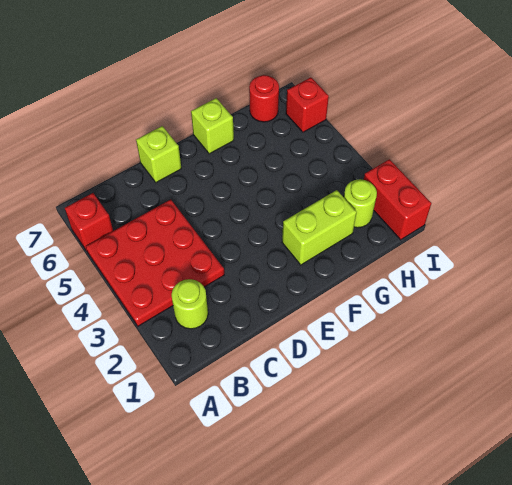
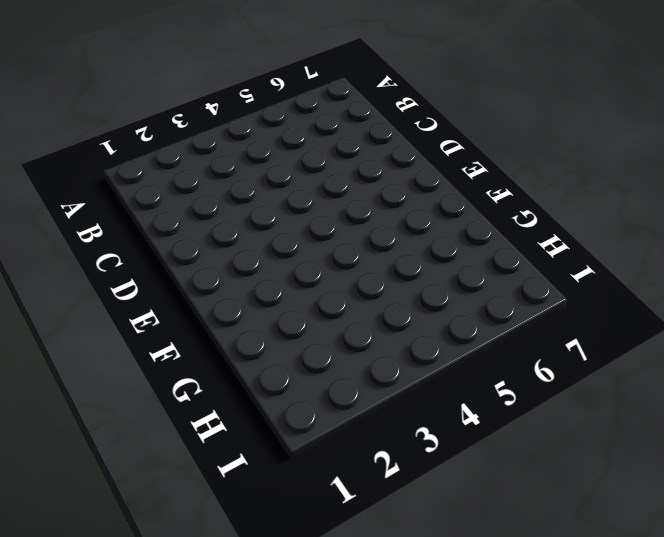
none -> red 3x3 plate [86,200,224,326]
none -> red 1x1 brick [65,193,113,251]

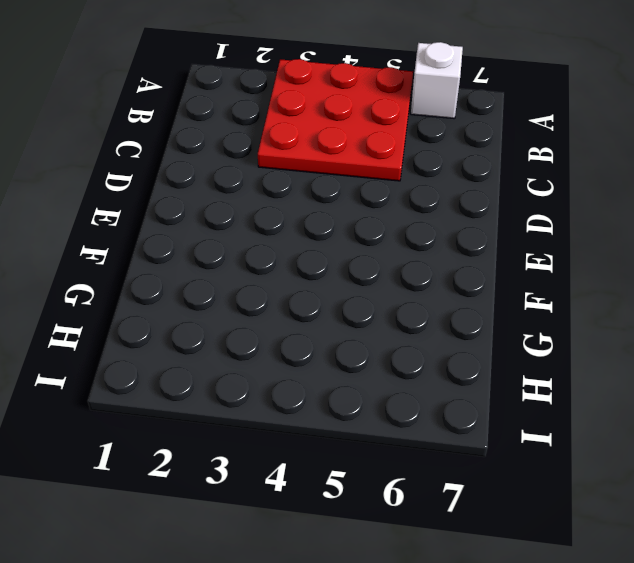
white 1x1 brick [411,42,463,119] -> red 1x1 brick [65,193,113,251]
none -> lime 1x1 round brick [172,279,208,329]
none -> lime 1x1 brick [136,126,181,182]

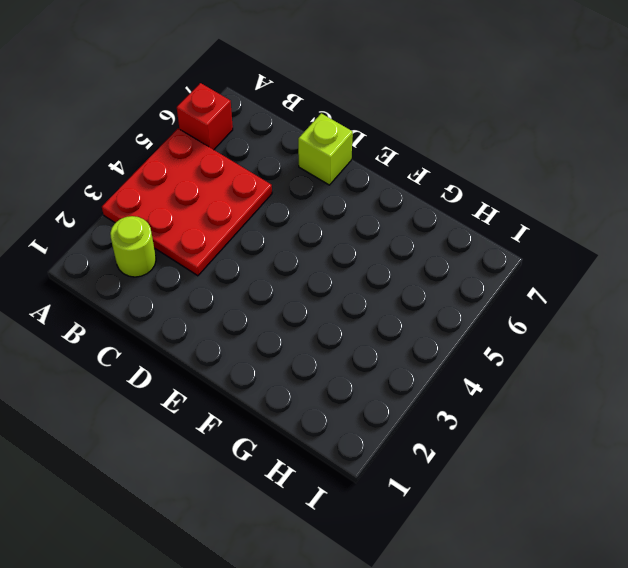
none -> lime 1x2 brick [282,190,357,265]
none -> lime 1x1 brick [191,98,234,154]

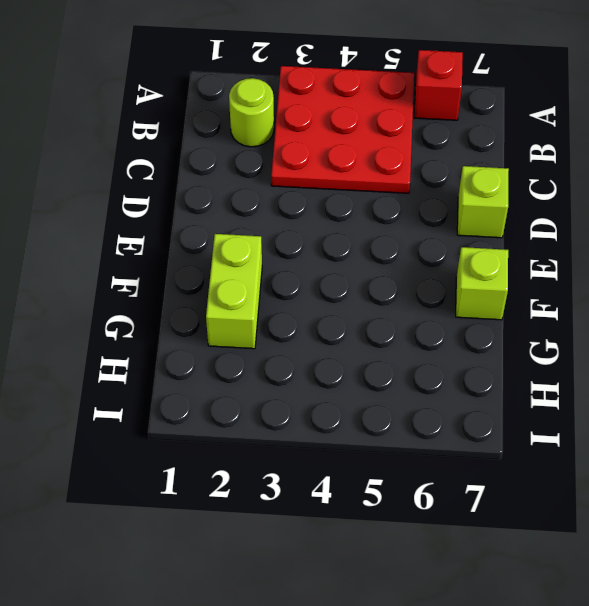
none -> lime 1x1 round brick [344,179,377,228]
none -> red 1x1 round brick [249,75,279,122]

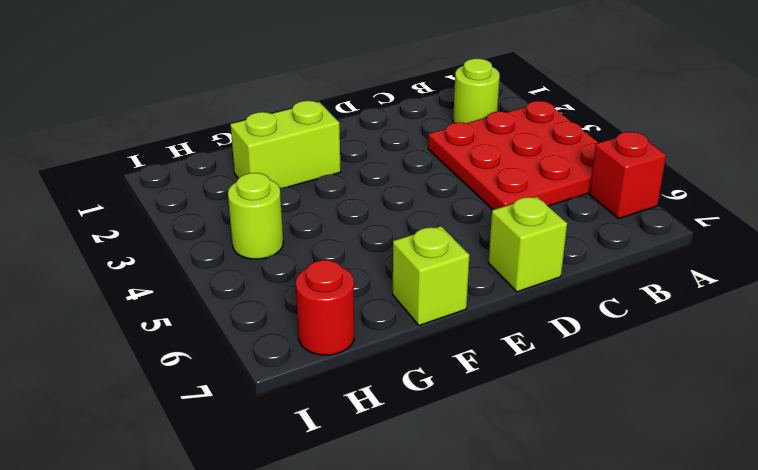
lime 1x1 round brick [228,173,283,259] -> lime 1x1 round brick moved to [344,179,377,228]
none -> red 1x2 brick [364,159,431,240]
none -> red 1x1 brick [286,77,329,132]

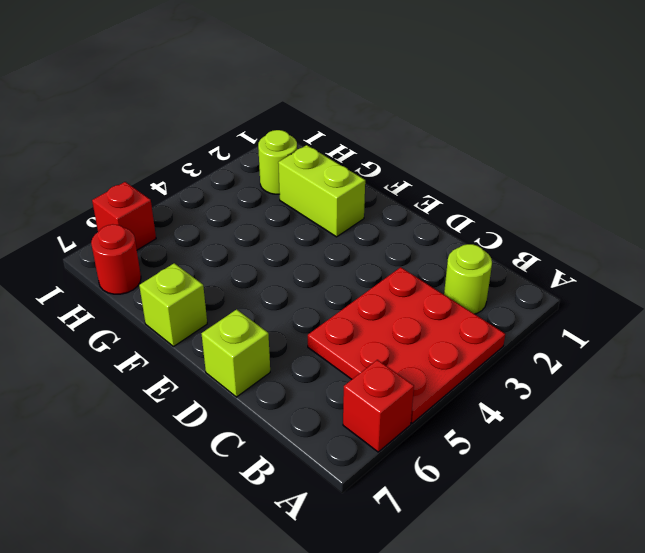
none -> red 1x2 brick [364,159,431,240]

